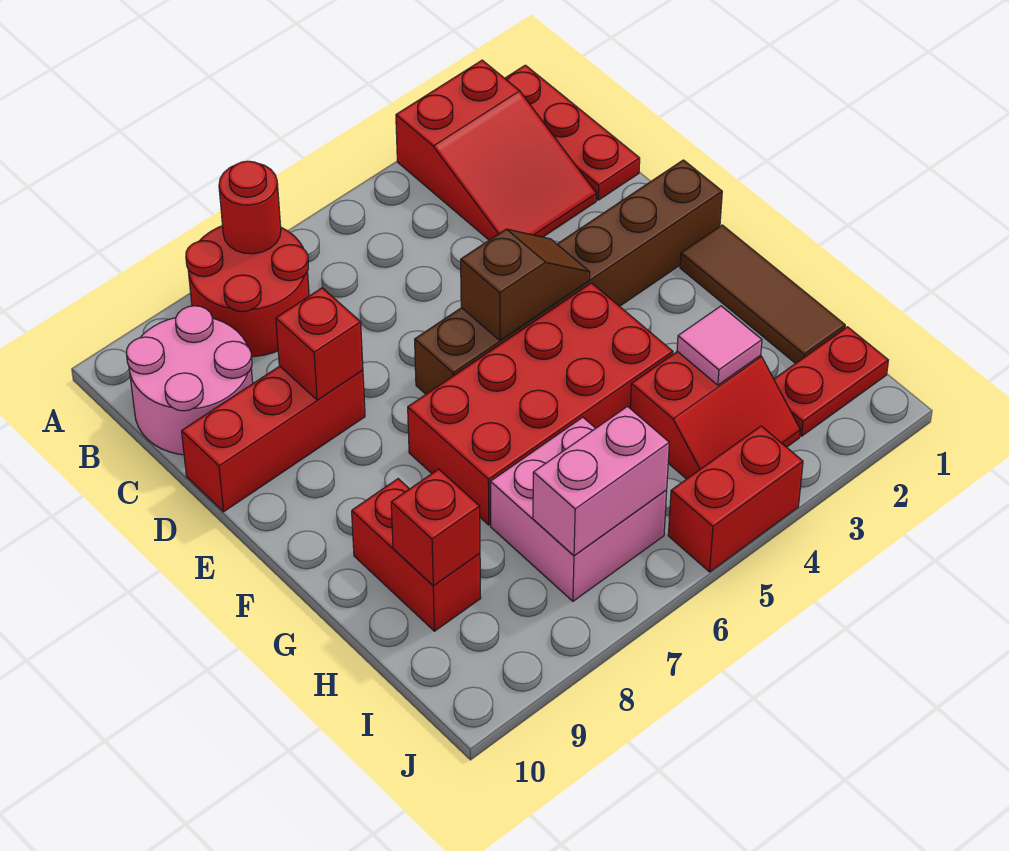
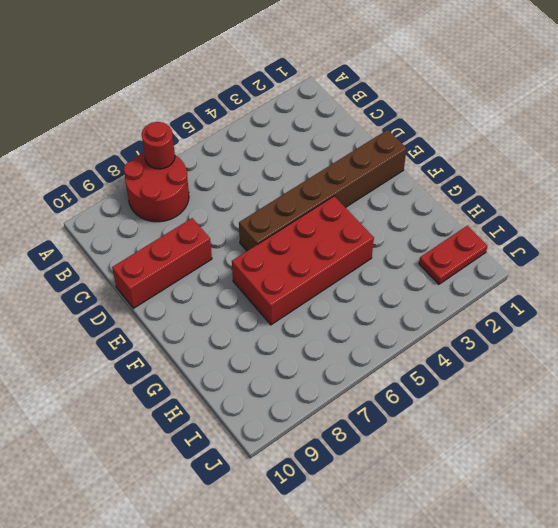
none -> red 1x3 plate [505,65,640,200]
none -> red 2x3 slope [396,60,596,240]
none -> pink 2x2 round brick [126,306,253,455]

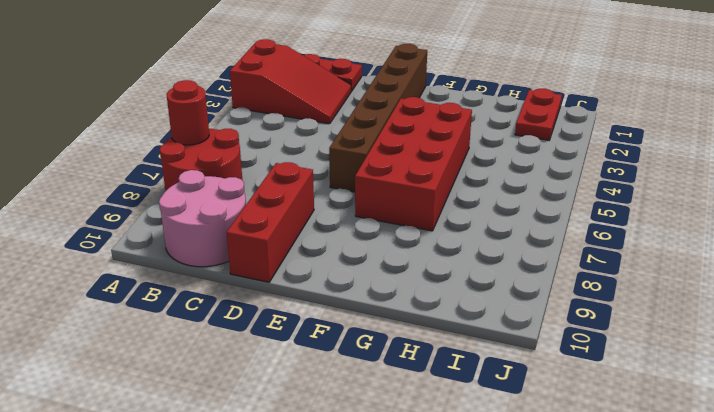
none -> brown 1x3 tile [680,225,845,364]
none -> red 1x2 brick [352,479,481,631]
none -> red 2x2 slope [630,351,800,479]

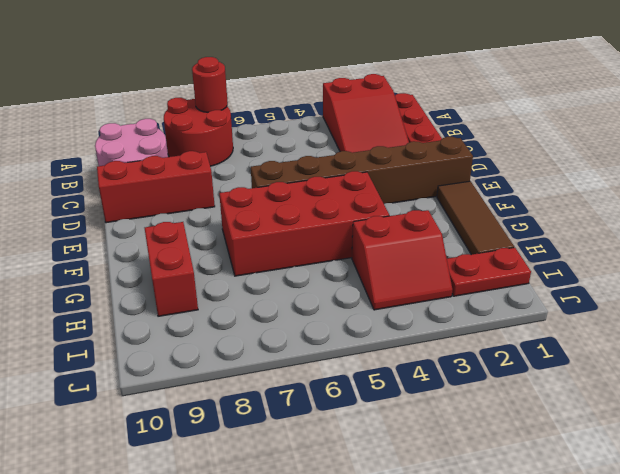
none -> pink 2x2 brick [490,417,667,601]
none -> red 1x2 brick [668,426,803,572]
none -> red 1x1 brick [276,288,363,400]

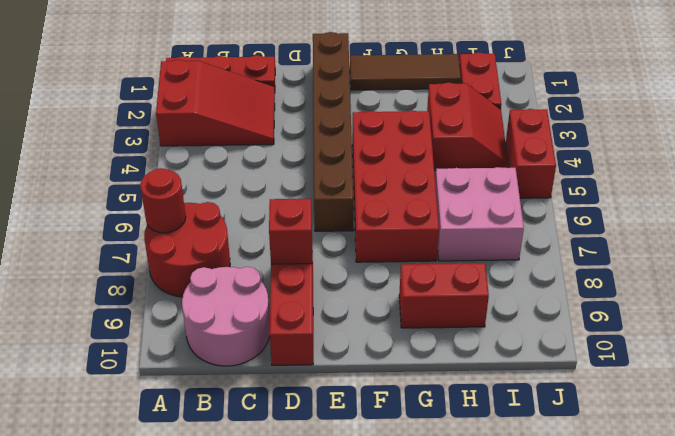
none -> brown 1x2 slope [461,229,590,341]
none -> pink 1x1 tile [677,306,762,385]
none -> red 1x1 brick [391,469,480,586]

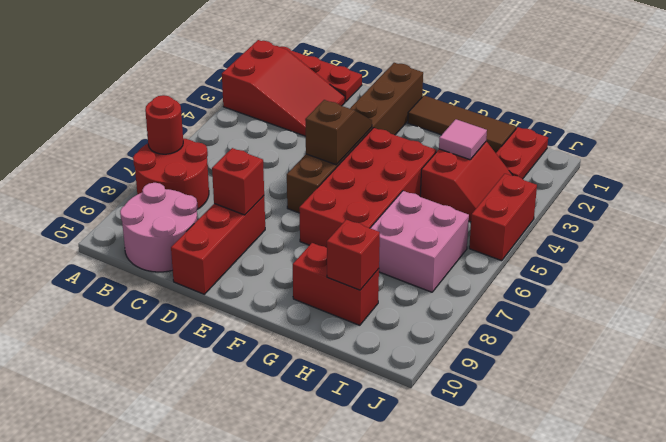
none -> pink 1x2 brick [533,407,669,556]

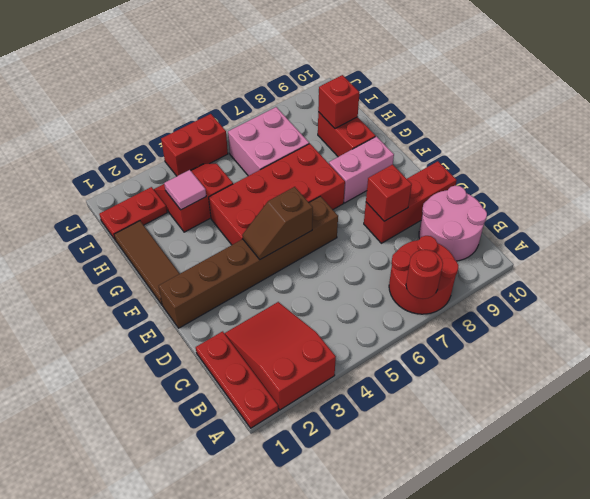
pink 1x2 brick [329,136,394,203] -> pink 1x2 brick moved to [533,407,669,556]

